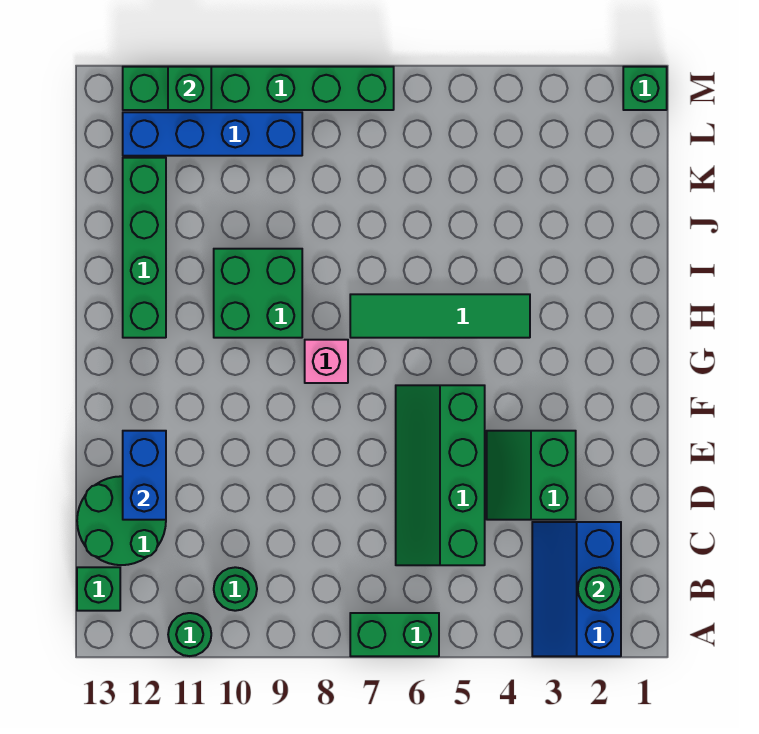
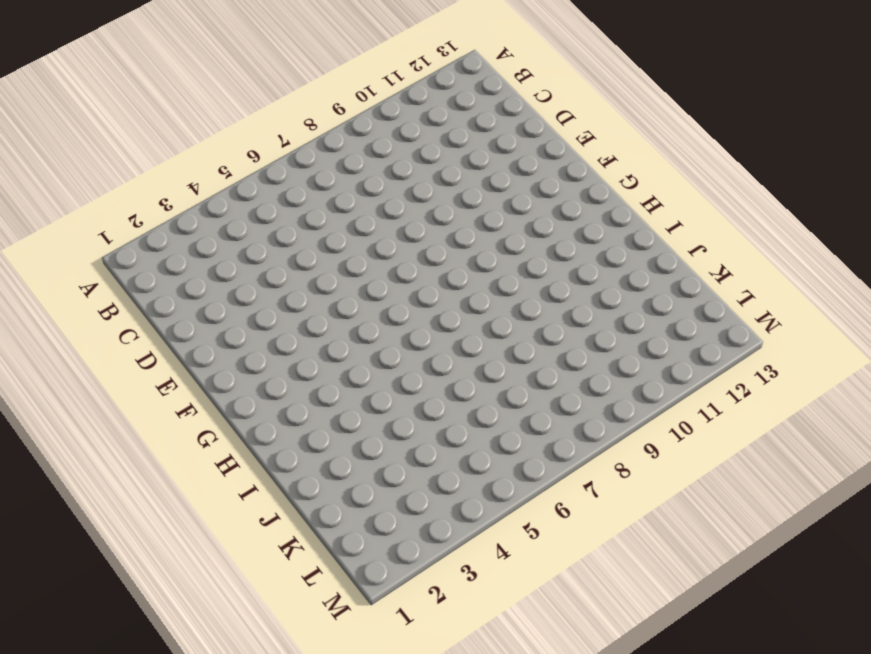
none -> blue 2x3 slope [532,522,621,656]
none -> green 1x2 brick [350,613,439,656]
none -> green 1x1 round brick [168,613,211,656]

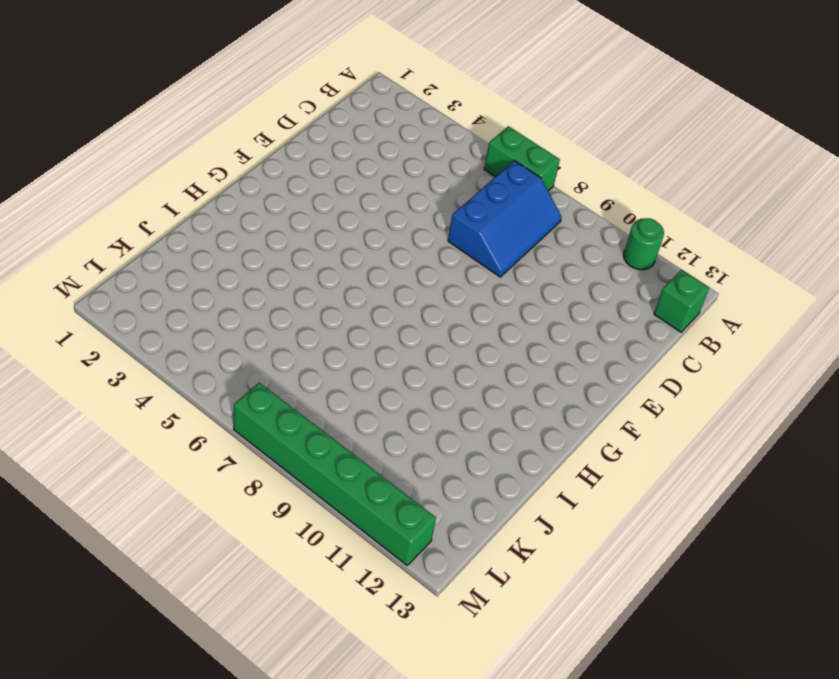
blue 2x3 slope [448,161,562,277] -> blue 2x3 slope moved to [532,522,621,656]
none -> green 1x1 round brick [214,567,257,611]
none -> green 2x4 slope [396,385,485,565]
none -> green 2x2 round brick [77,476,166,565]

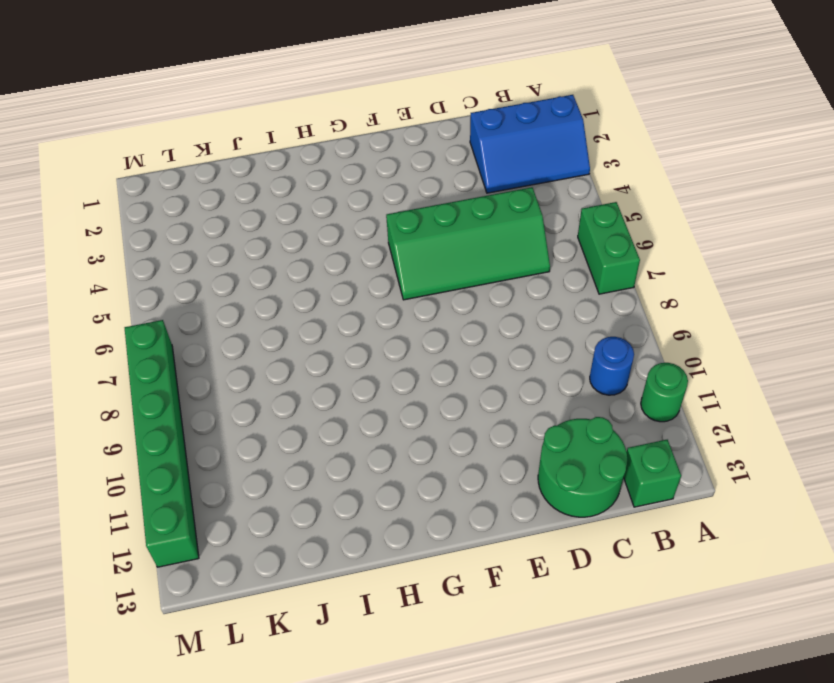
blue 1x1 round brick [590,337,634,395] -> green 1x1 round brick [214,567,257,611]
none -> green 2x2 slope [487,431,576,520]
none -> pink 1x1 brick [305,340,348,383]
none -> green 1x4 tile [350,294,530,338]

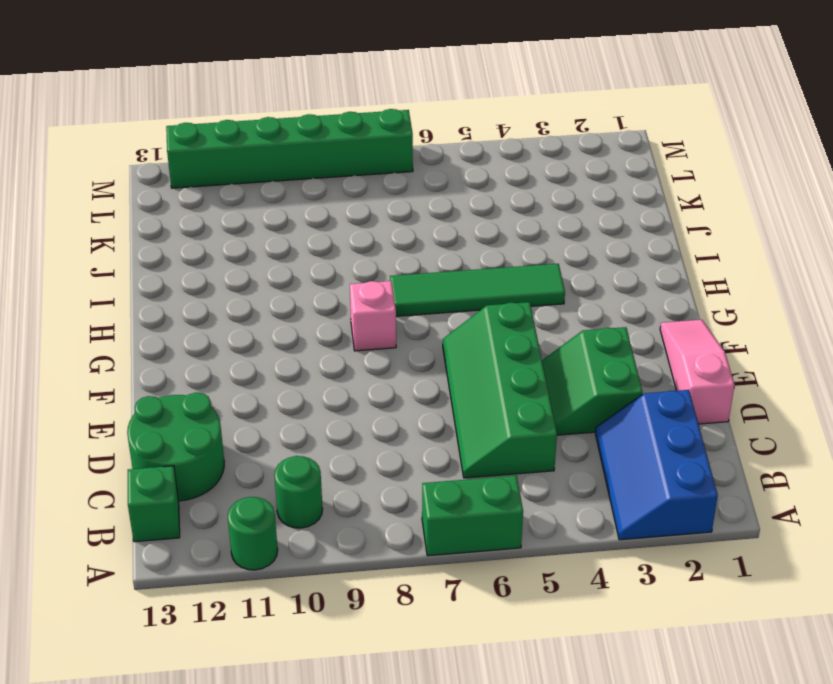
pink 1x3 slope [660,320,734,424] -> none
none -> green 2x2 brick [214,249,302,338]
none -> green 1x4 brick [123,158,166,338]
none -> blue 1x4 brick [123,112,302,156]

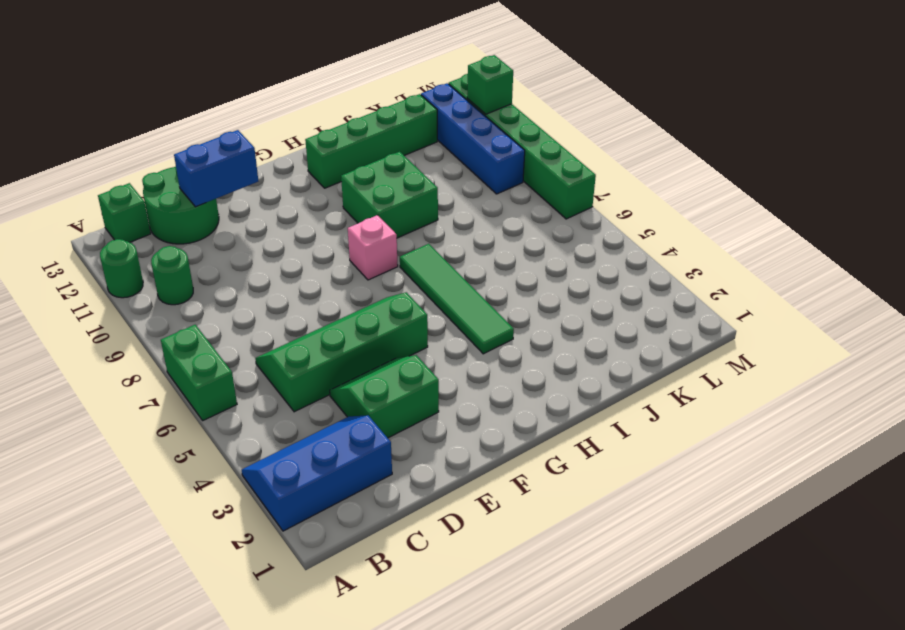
none -> green 1x1 brick [623,67,667,110]
none -> green 1x1 round brick [578,567,621,611]

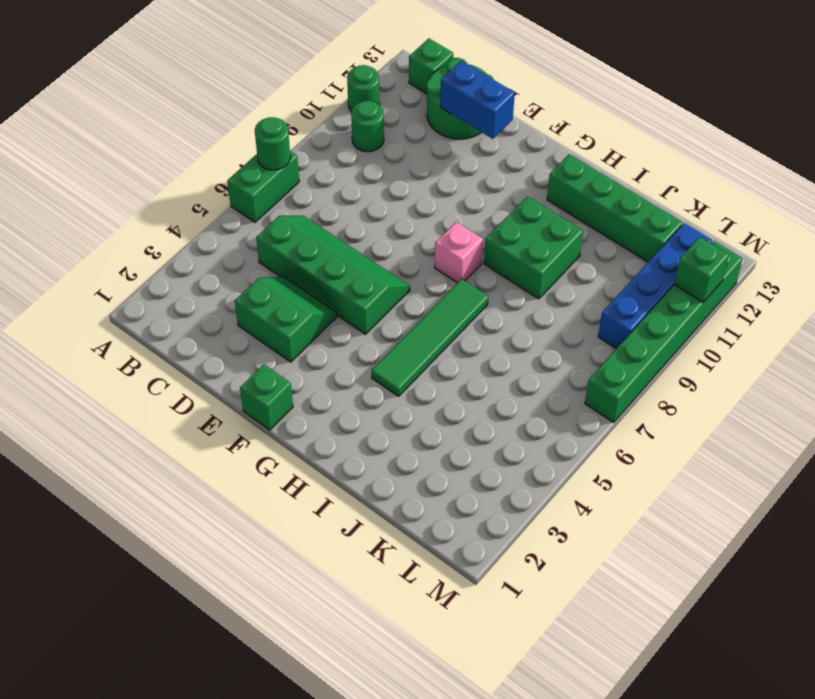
green 1x1 round brick [255,117,290,170] -> green 1x1 round brick moved to [578,567,621,611]
green 1x1 brick [240,364,293,430] -> green 1x1 brick moved to [623,67,667,110]
none -> blue 2x3 slope [532,522,621,656]

